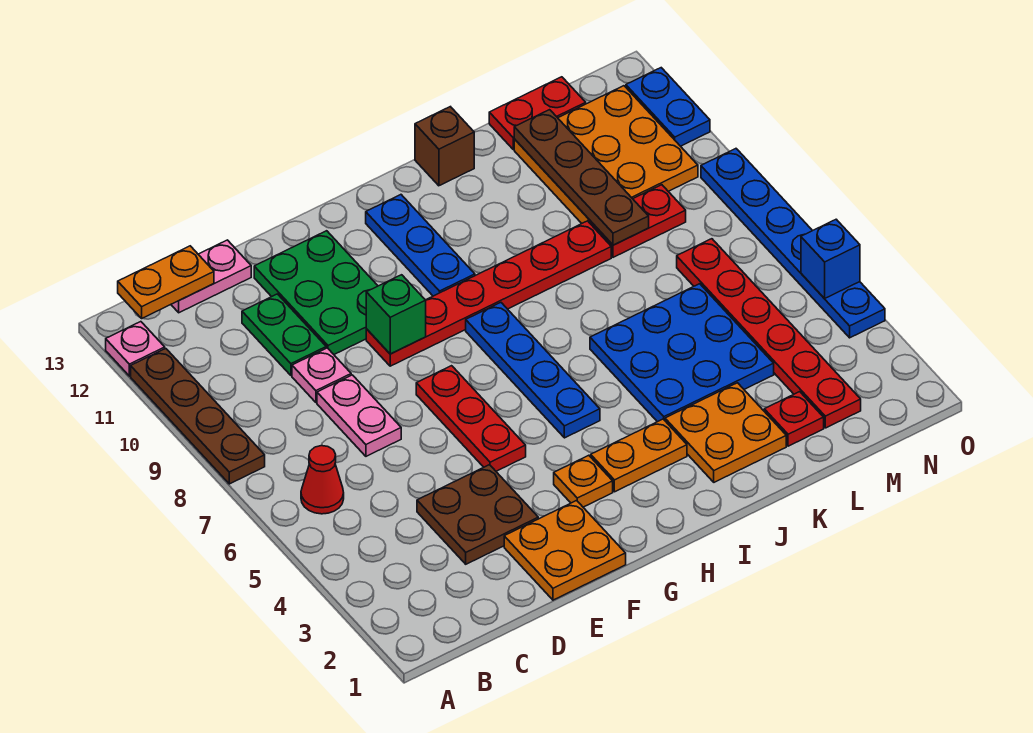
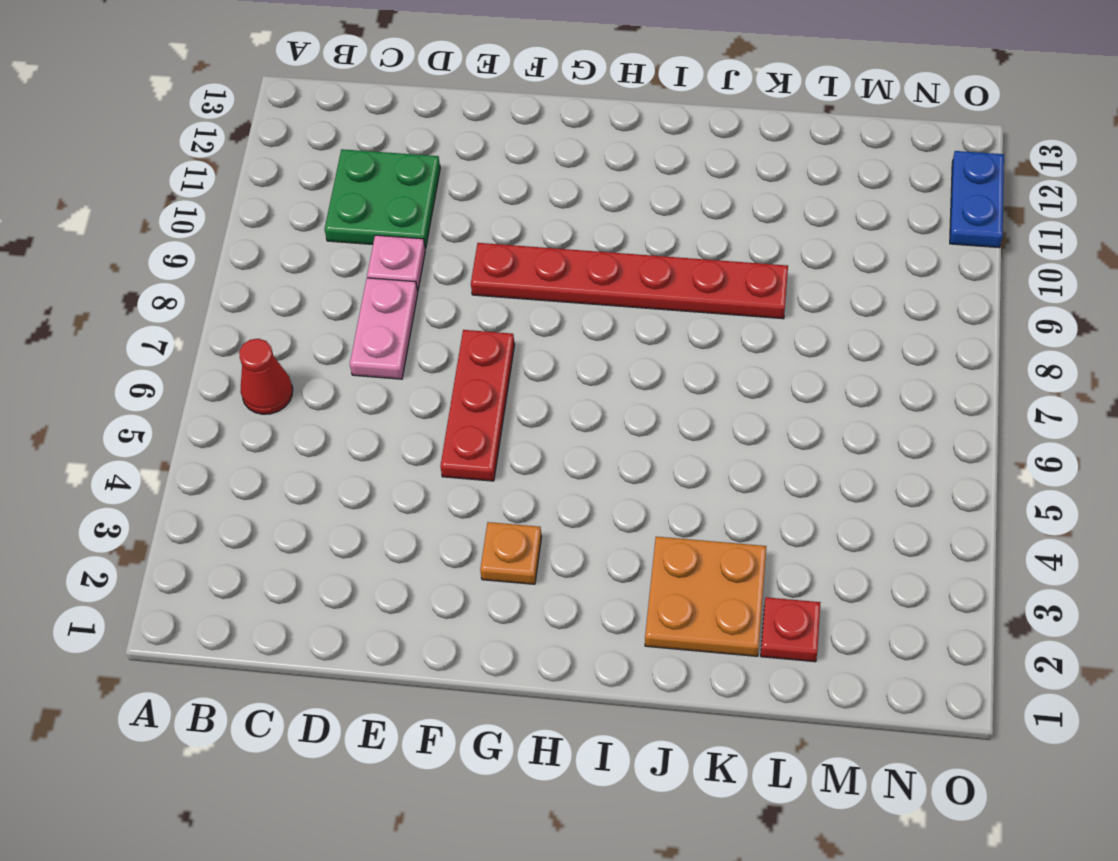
green 2x2 plate [324,149,440,248] -> green 1x2 plate [242,294,326,375]
none -> brown 1x4 plate [131,349,265,484]
none -> pink 1x1 plate [106,322,165,376]
none -> pink 1x2 plate [171,240,251,313]
none -> brown 2x2 plate [417,465,538,564]

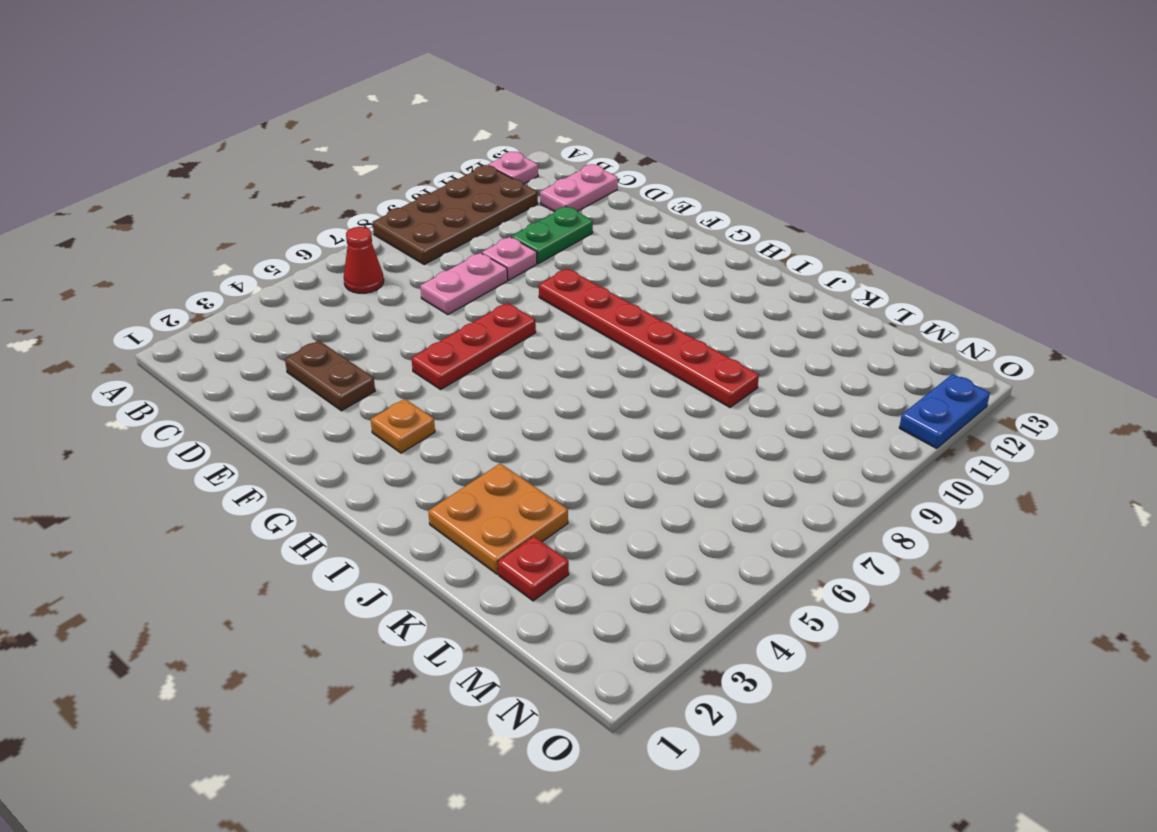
brown 2x4 plate [373,165,538,265] -> brown 1x4 plate [131,349,265,484]
pink 1x2 plate [540,164,618,212] -> pink 1x2 plate turned to [171,240,251,313]
brown 1x2 plate [285,340,375,411] -> brown 2x2 plate [417,465,538,564]
none -> orange 2x2 plate [504,500,626,600]
none -> green 2x3 plate [254,231,378,354]
none -> orange 1x2 plate [591,419,687,492]
none -> blue 1x4 plate [466,303,600,438]

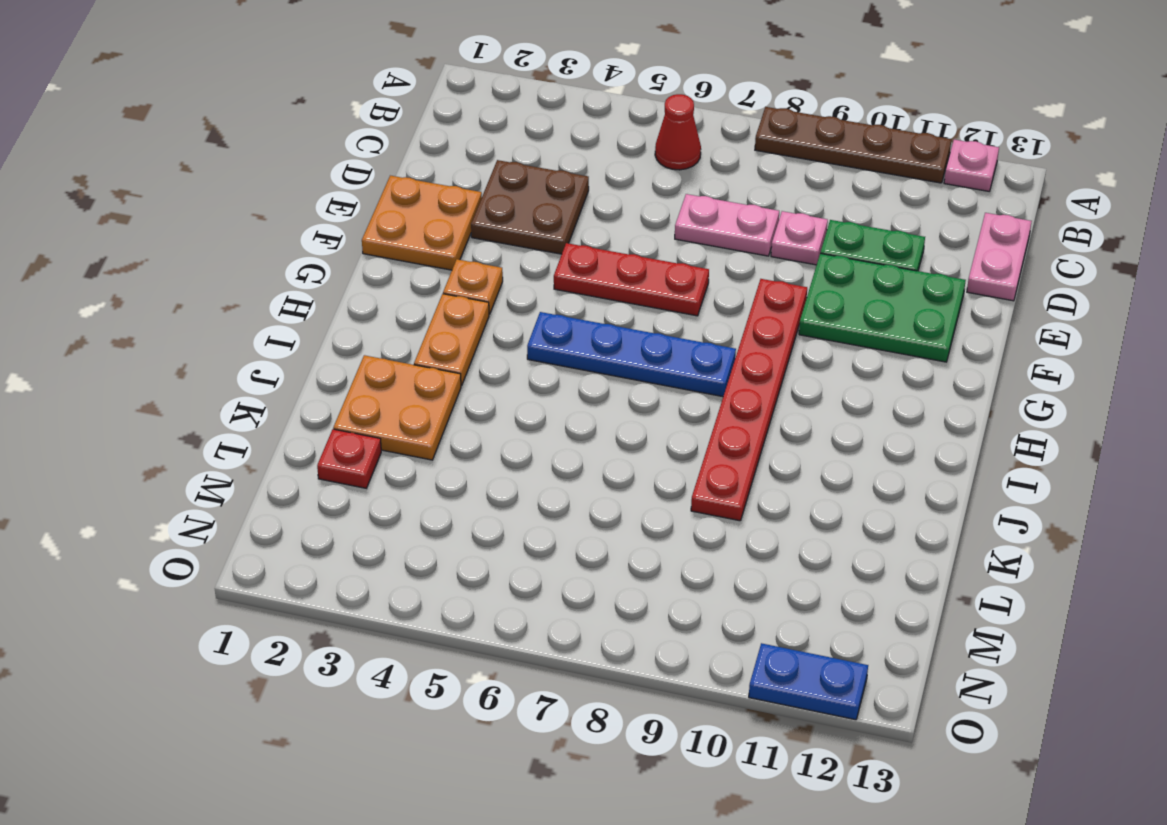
none -> blue 1x3 plate [366,195,475,296]
none -> blue 3x3 plate [590,284,774,422]
none -> brown 1x1 brick [415,107,474,186]
none -> red 1x2 plate [589,185,686,257]

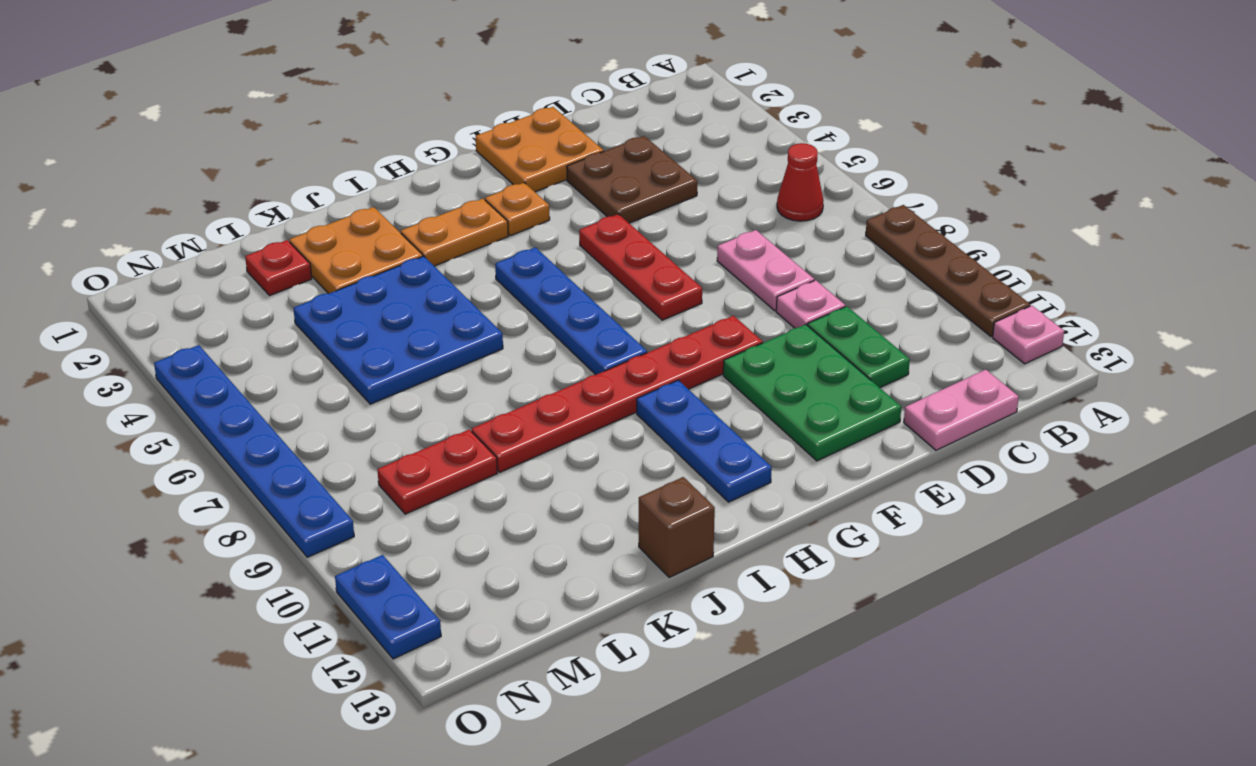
none -> orange 3x3 plate [514,86,698,223]
none -> red 1x2 plate [489,77,586,149]
none -> red 1x6 plate [677,239,861,428]
none -> orange 1x2 plate [118,246,214,318]

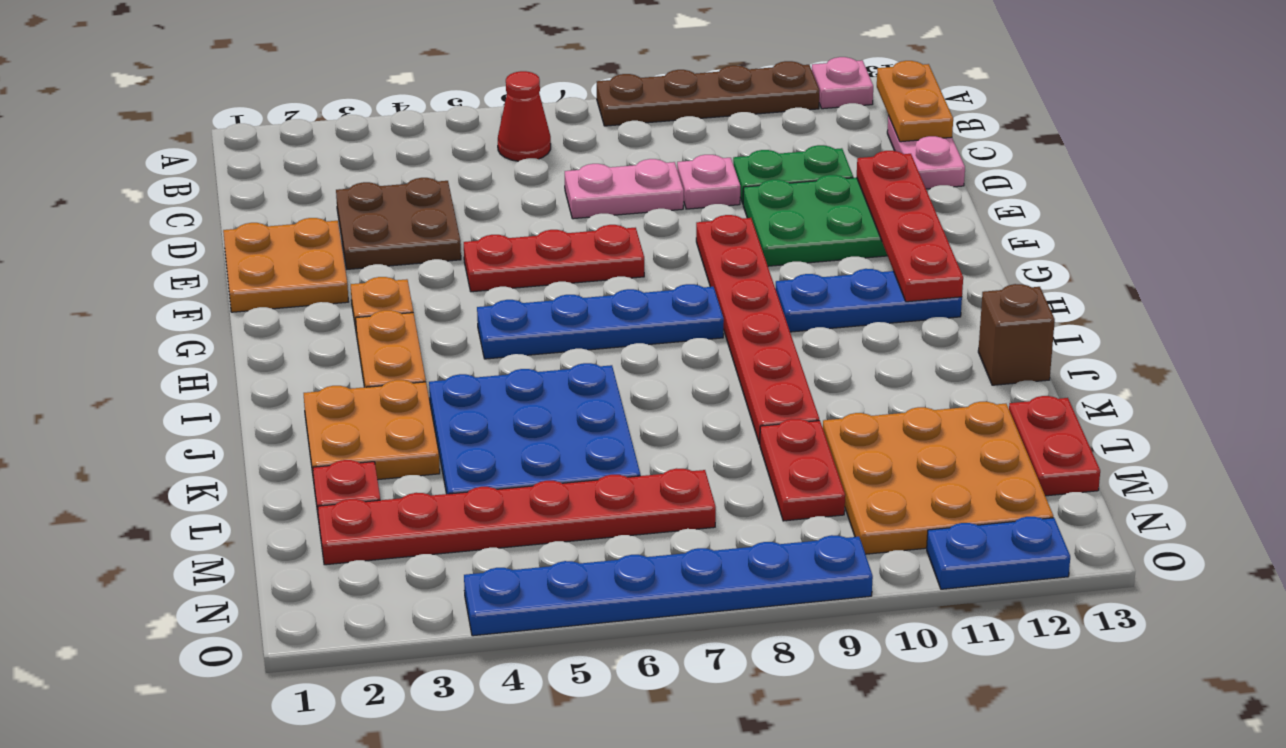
red 1x4 plate [857,151,963,302] -> none
none -> green 1x1 brick [366,275,426,354]
none -> brown 1x4 plate [514,110,649,245]
none -> blue 1x1 brick [801,219,860,299]

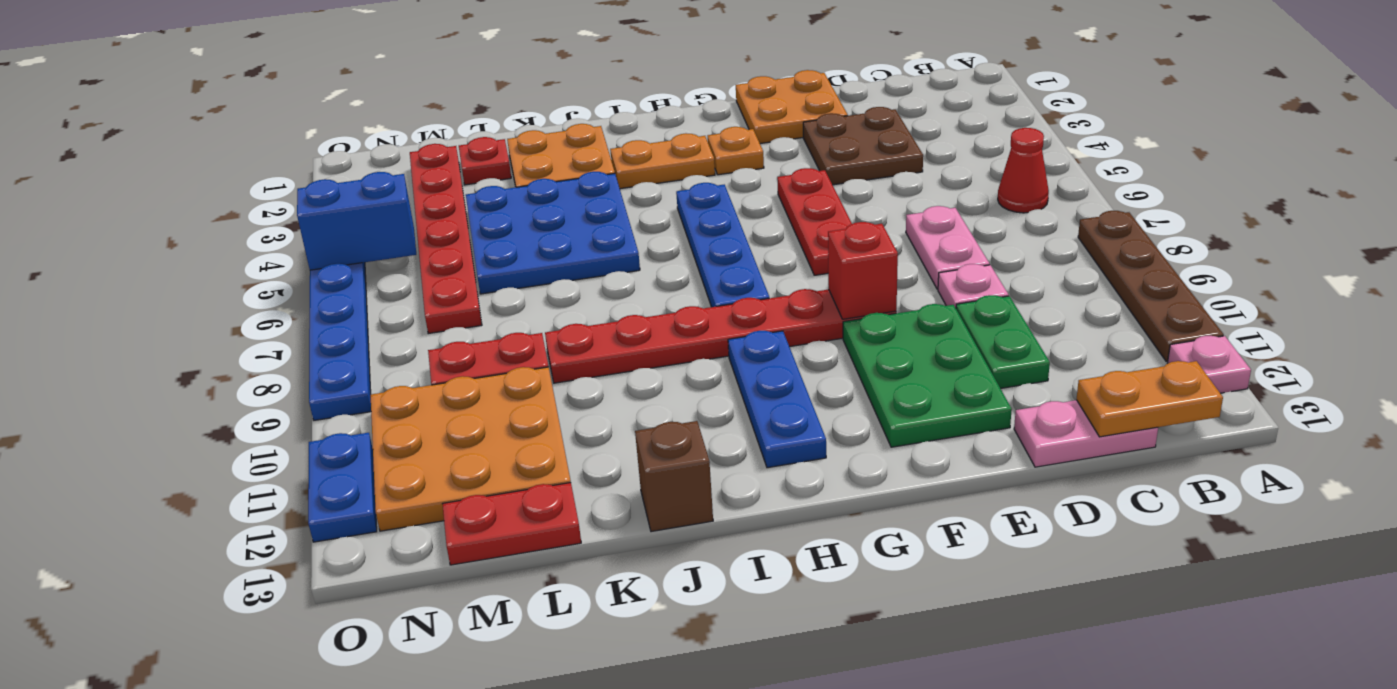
red 1x1 brick [828,222,898,319] -> green 1x1 brick [366,275,426,354]
blue 1x2 brick [297,172,416,270] -> blue 1x1 brick [801,219,860,299]
none -> brown 1x4 plate [514,110,649,245]

